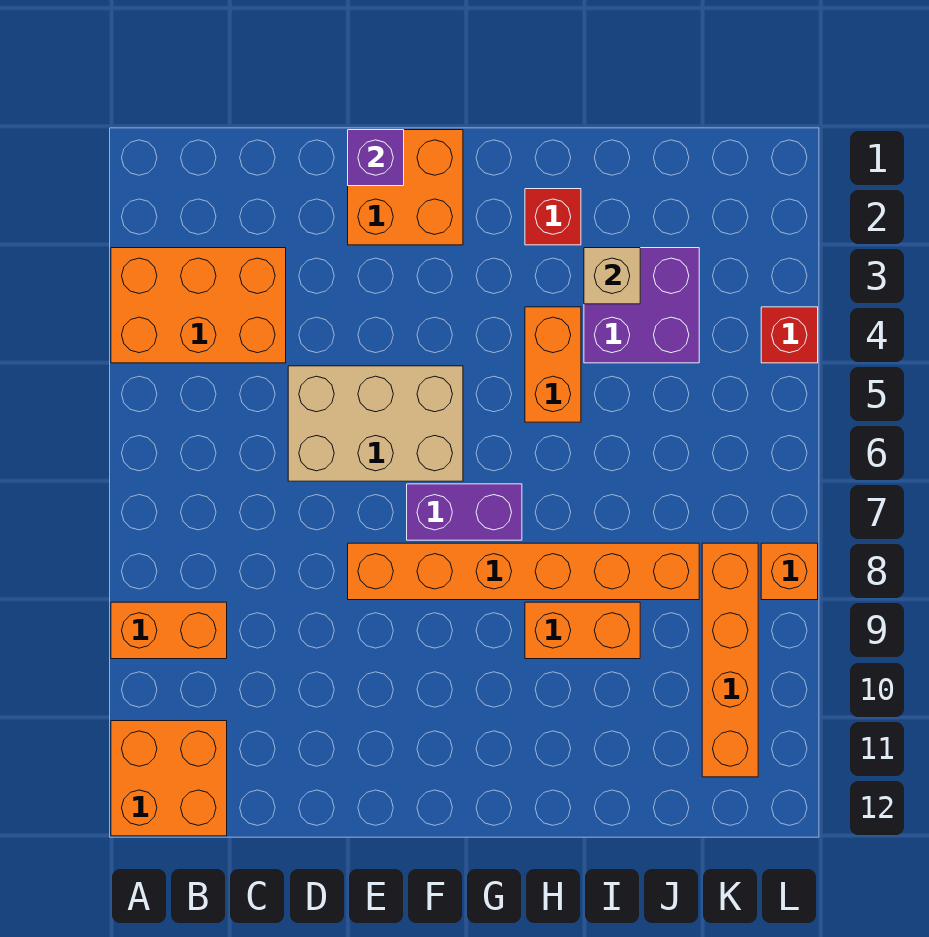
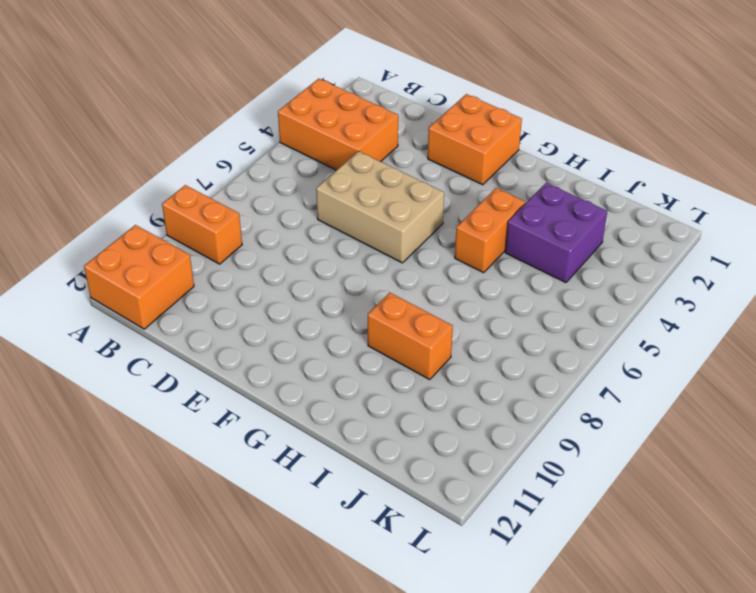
none -> orange 1x6 brick [348,543,699,600]
none -> purple 1x2 brick [407,484,522,540]
none -> red 1x1 brick [525,189,581,245]

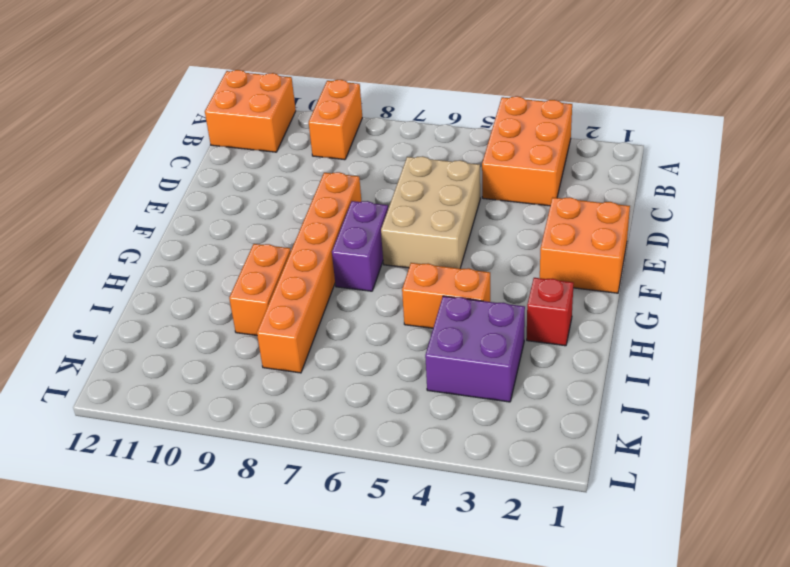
none -> orange 1x4 brick [702,543,758,777]
none -> red 1x1 brick [761,307,818,363]
none -> orange 1x1 brick [761,543,818,600]

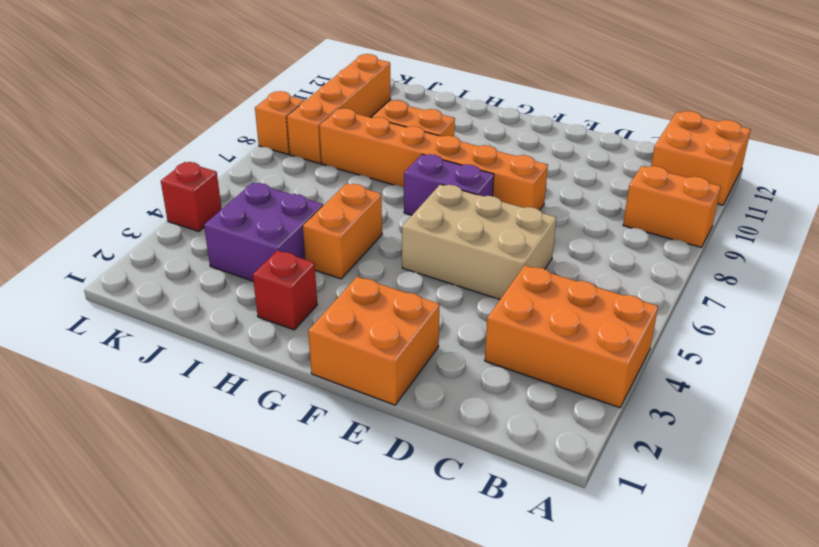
none -> purple 1x1 brick [348,130,404,186]
none -> tan 1x1 brick [584,248,640,304]

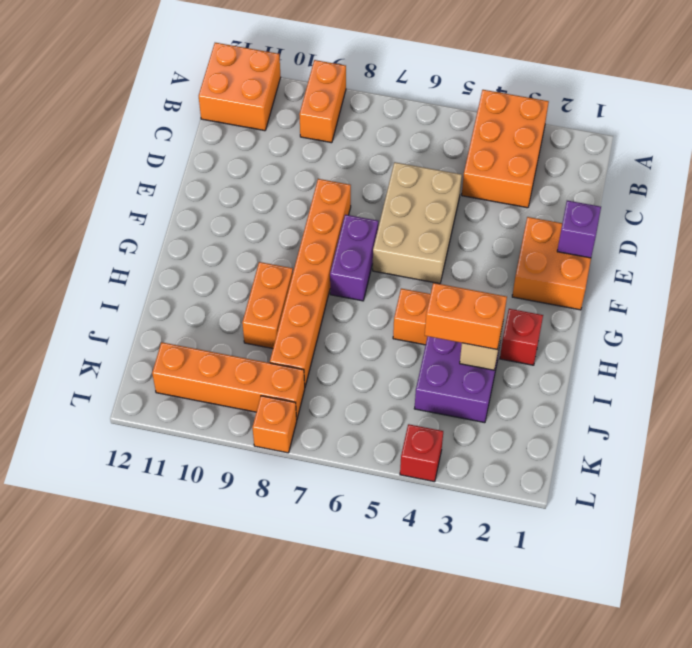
orange 1x2 brick [425,283,507,350] -> none

